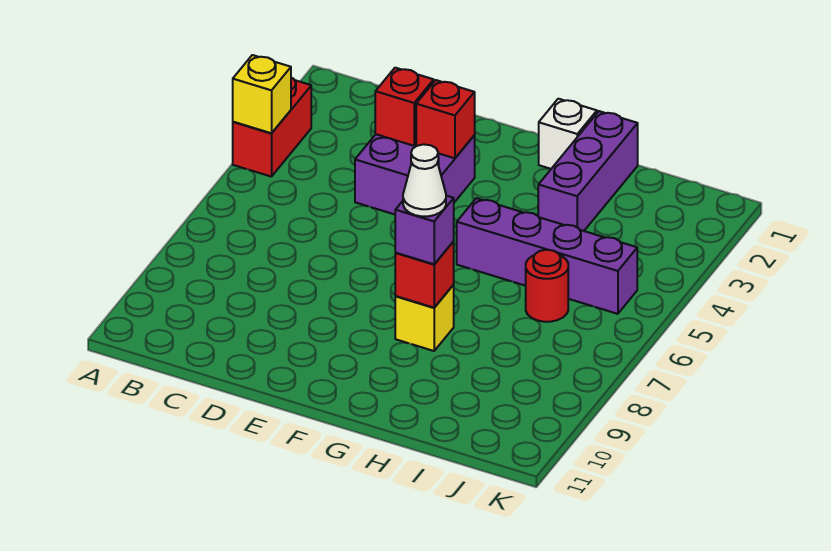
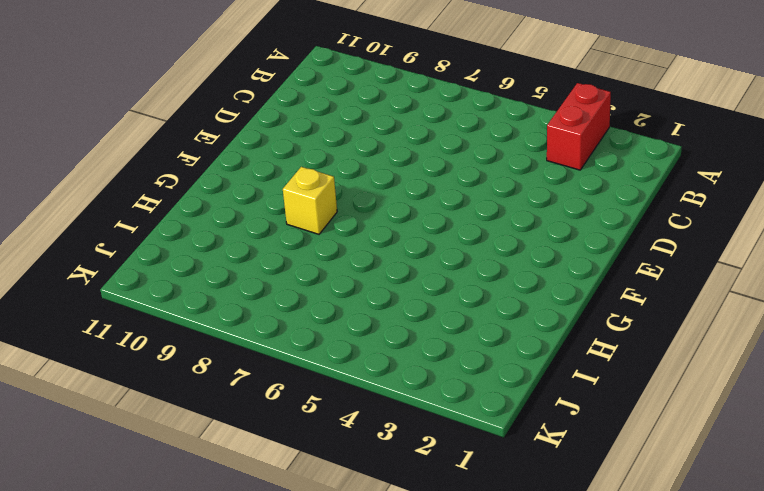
red 1x2 brick [547,83,611,170] -> red 1x2 brick turned to [233,78,311,177]
none -> purple 2x2 brick [355,134,475,214]
none -> white 1x1 brick [539,99,597,169]
none -> purple 1x4 brick [457,198,637,314]

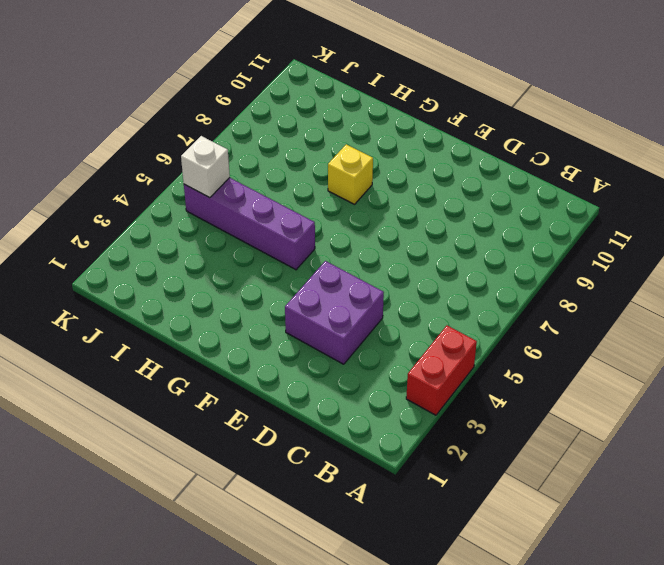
white 1x1 brick [181,136,230,198] -> white 1x1 brick moved to [539,99,597,169]
none -> purple 1x3 brick [538,111,638,231]
none -> red 1x1 round brick [526,250,568,322]
none -> yellow 1x1 brick [233,55,291,133]

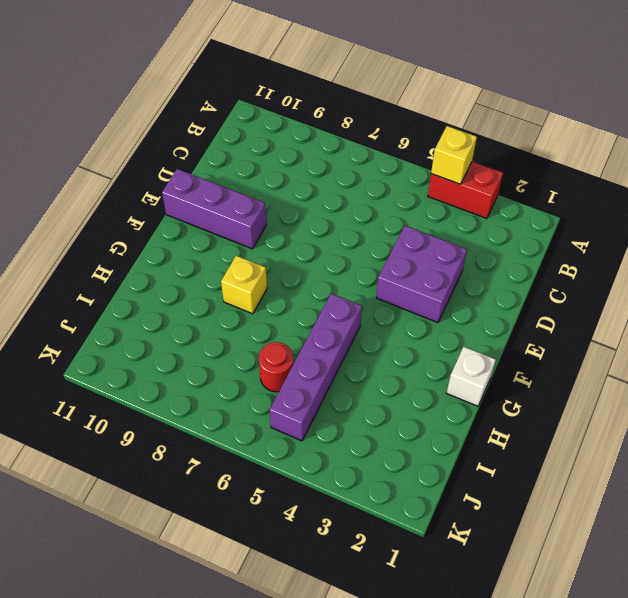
purple 1x3 brick [162,169,267,249] -> purple 1x3 brick moved to [538,111,638,231]
none -> red 1x1 brick [375,68,434,146]
none -> red 1x1 brick [416,80,475,158]
none -> red 1x1 brick [395,241,454,308]

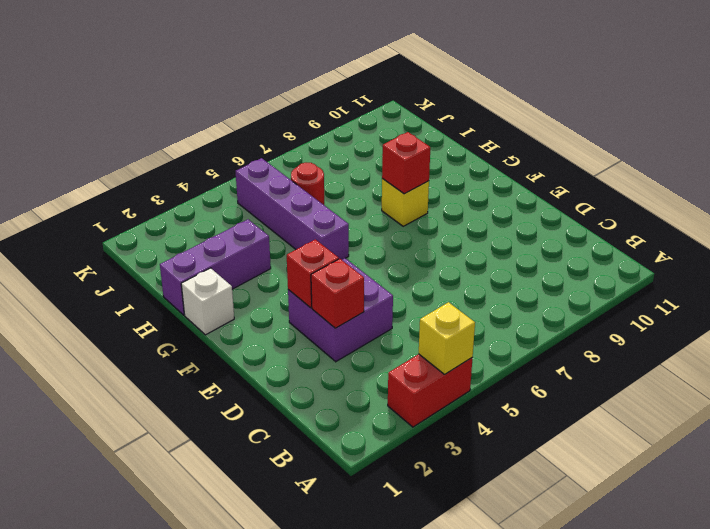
none -> purple 1x1 brick [395,196,454,264]
none -> white 1x1 cone [403,144,446,216]

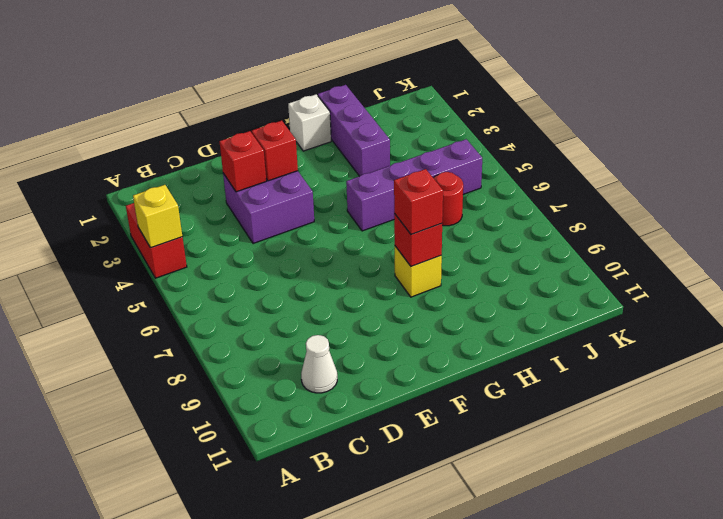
white 1x1 cone [301,335,337,393] -> white 1x1 cone moved to [403,144,446,216]
red 1x1 brick [394,169,443,235] -> purple 1x1 brick [395,196,454,264]

